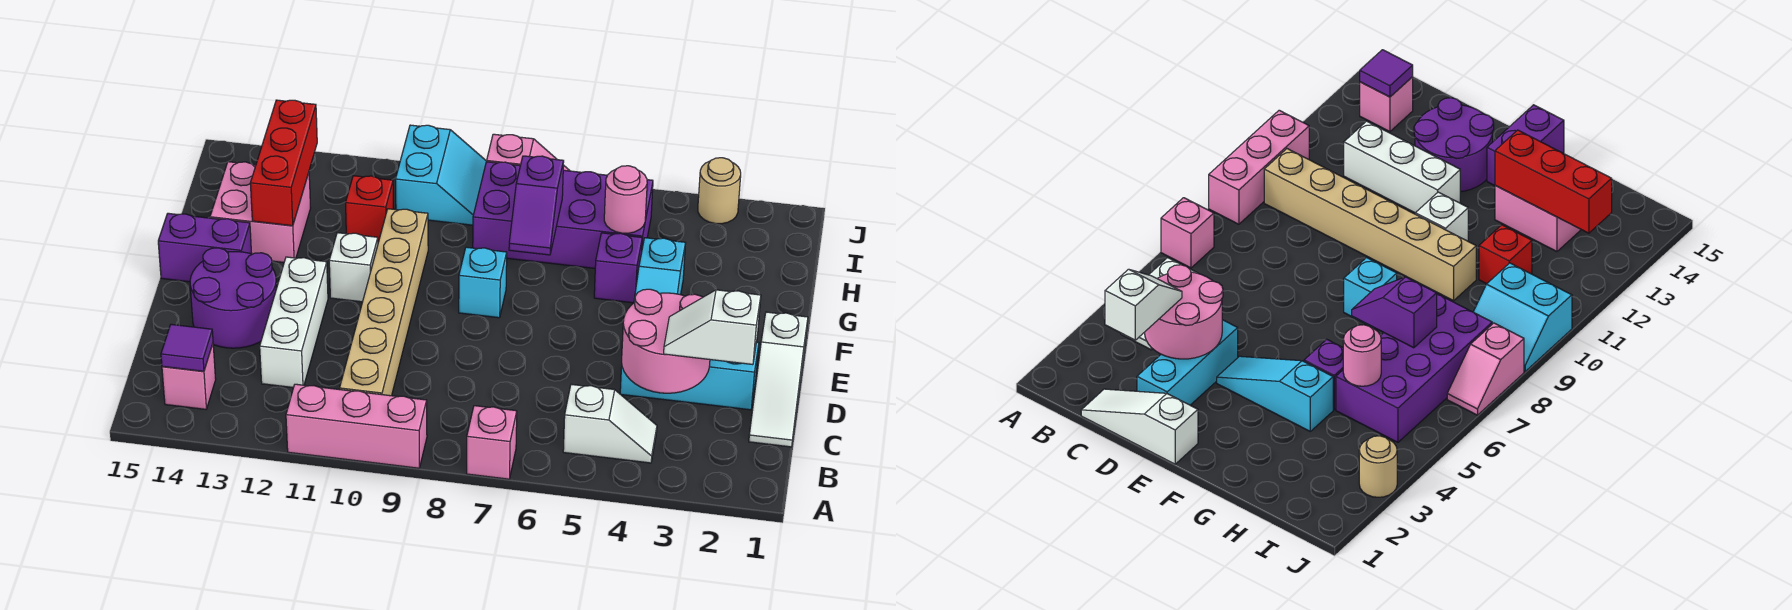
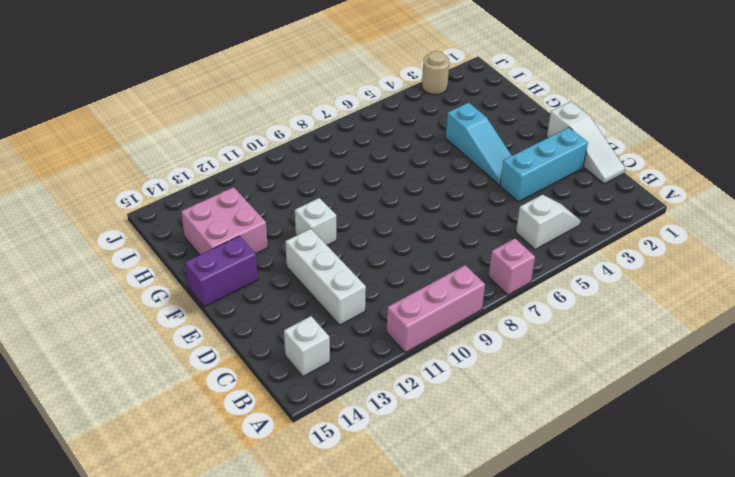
white 1x1 brick [284,316,330,377] -> pink 1x1 brick [162,344,216,409]
none -> tan 1x6 brick [340,209,428,396]
none -> purple 2x2 round brick [190,248,276,348]
none -> cyan 1x1 brick [459,247,507,318]

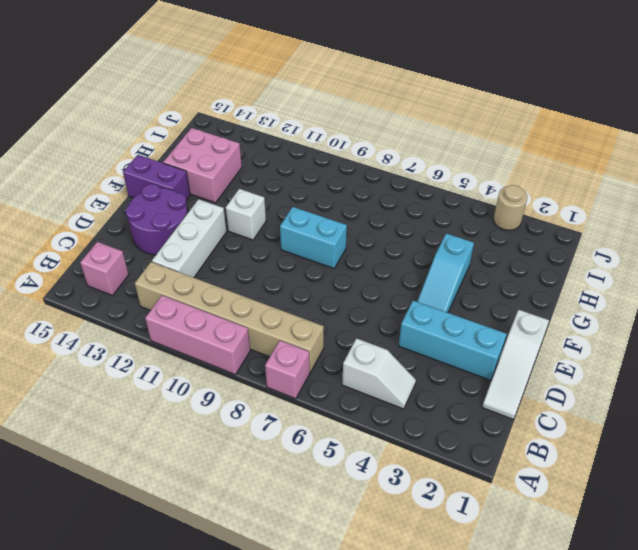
tan 1x6 brick [135,262,324,372] -> tan 1x6 brick turned to [340,209,428,396]
cyan 1x2 brick [280,207,347,268] -> cyan 1x1 brick [459,247,507,318]
none -> purple 1x1 brick [594,233,642,303]
none -> purple 2x4 brick [473,162,653,268]
none -> red 1x1 brick [346,176,394,242]

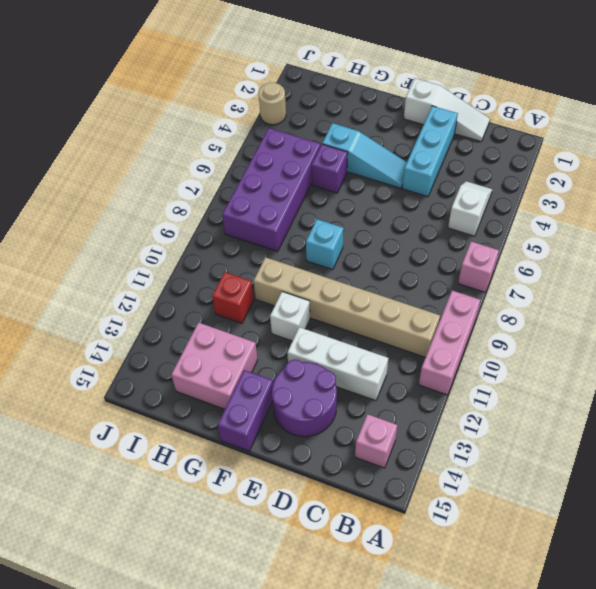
none -> cyan 2x2 slope [395,125,487,225]
none -> pink 1x2 slope [487,134,570,171]
none -> purple 1x1 tile [161,324,213,371]

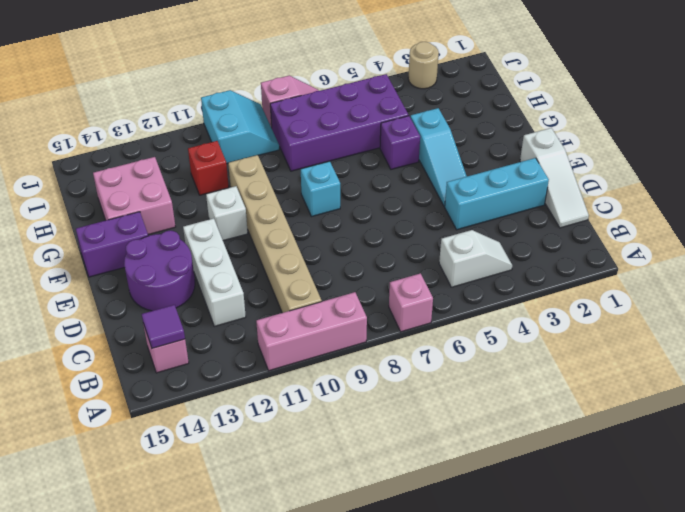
none -> pink 2x2 round brick [622,289,710,393]
none -> purple 1x2 slope [509,156,564,255]
none -> red 1x3 brick [250,100,317,226]

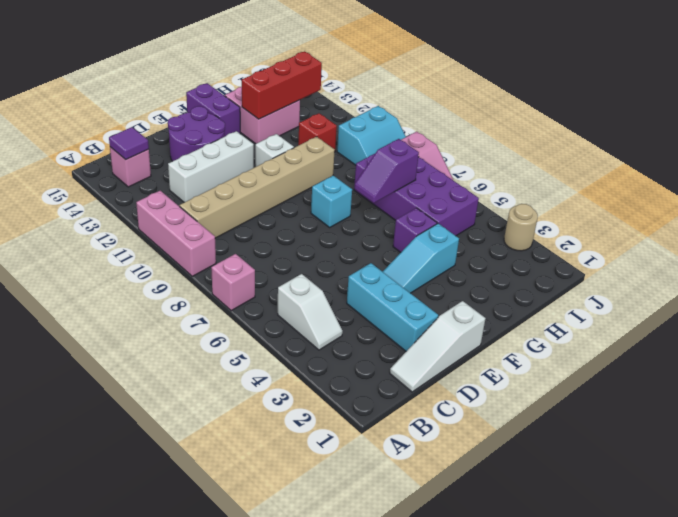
none -> pink 2x2 round brick [622,289,710,393]
none -> pink 1x1 round brick [604,166,647,233]
none -> white 1x2 slope [664,290,761,365]

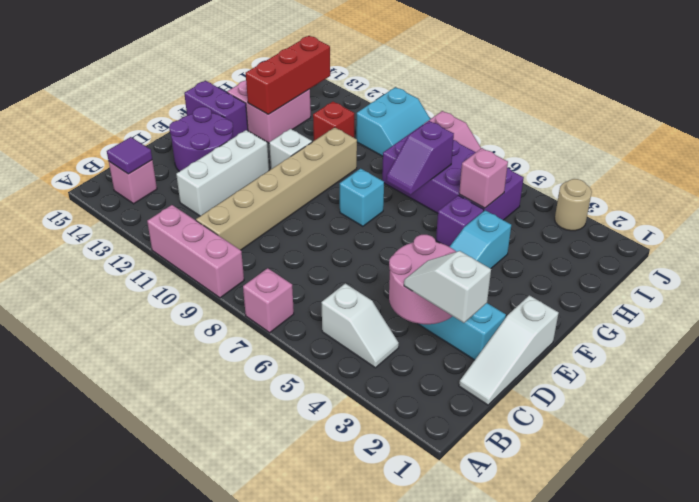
pink 1x1 brick [459,148,508,208] -> pink 1x1 round brick [604,166,647,233]

